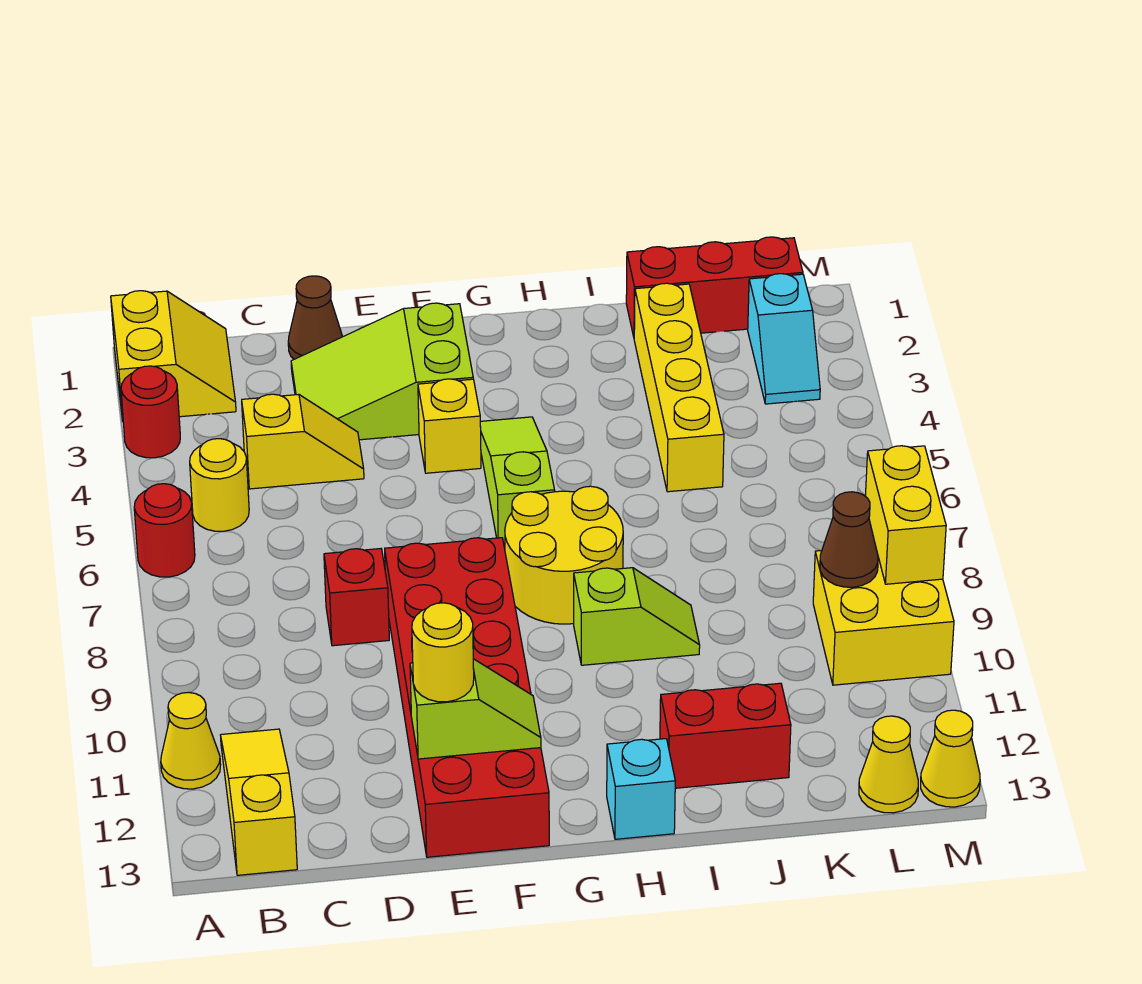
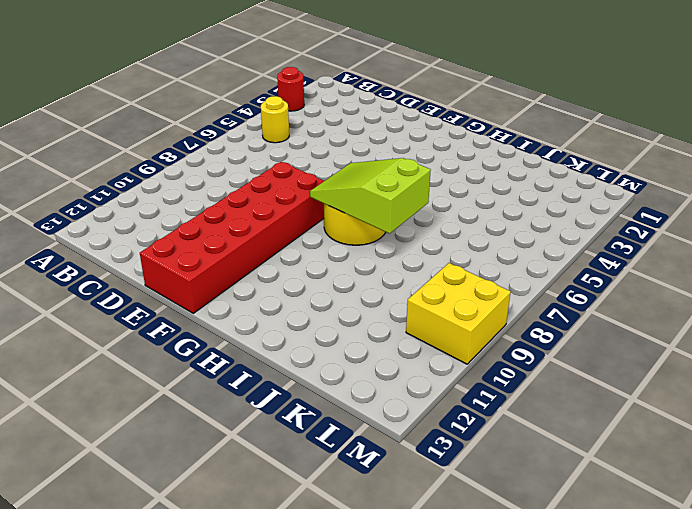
lime 2x3 slope [310,158,431,234] -> lime 2x3 slope moved to [291,303,473,440]
none -> yellow 2x2 slope [111,291,236,420]
none -> red 1x1 round brick [134,484,195,577]
none -> yellow 1x1 cone [161,692,221,789]

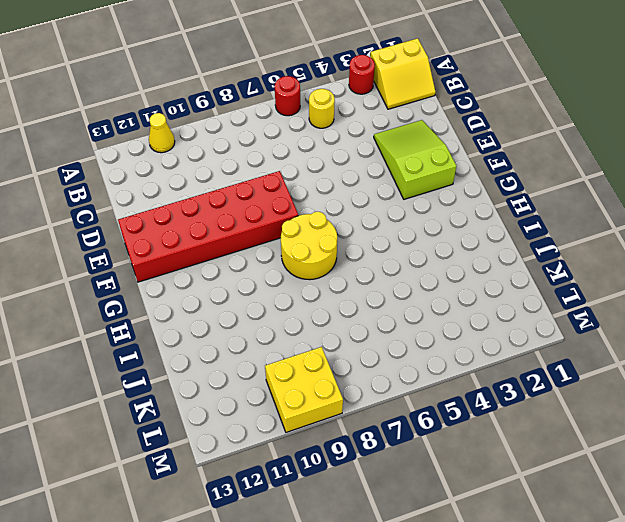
none -> yellow 1x3 slope [220,729,297,875]
none -> yellow 1x2 slope [242,394,364,489]
none -> brown 1x1 cone [288,276,343,359]

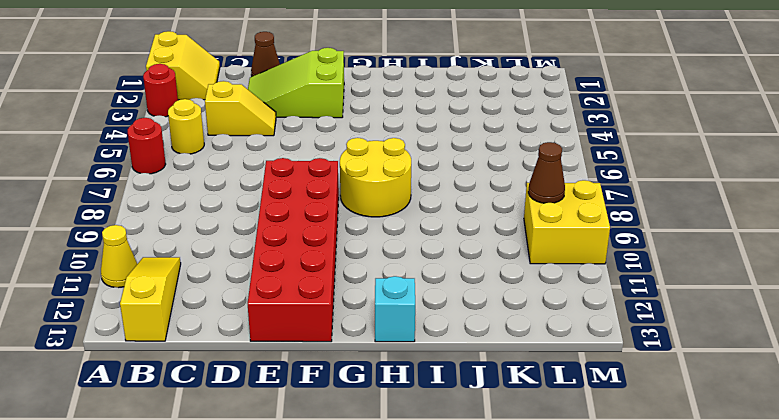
none -> red 1x1 brick [324,549,389,646]
none -> yellow 1x1 brick [418,379,481,473]
none -> lime 1x3 slope [480,417,555,547]

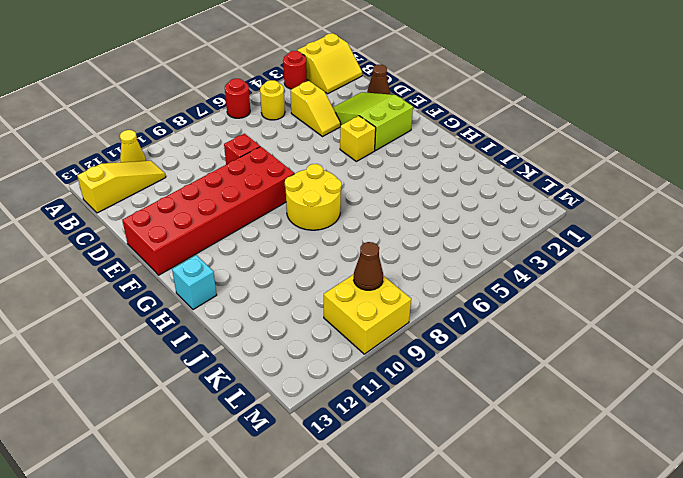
none -> lime 1x3 slope [480,417,555,547]
none -> lime 1x2 slope [574,568,700,665]
none -> red 1x2 brick [660,683,791,788]

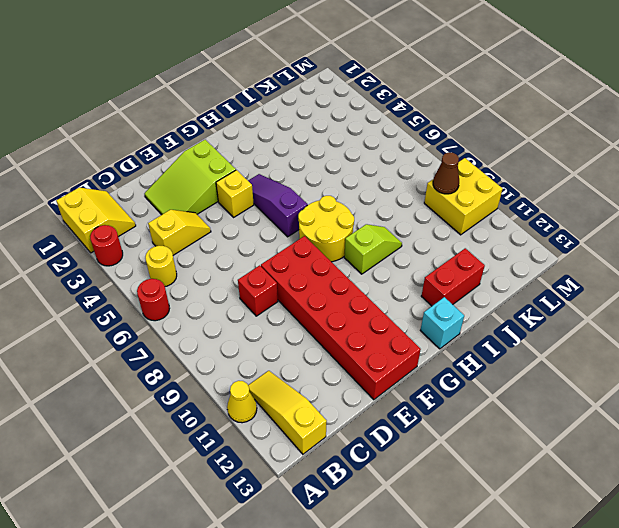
purple 1x3 slope [248,174,308,237] -> lime 1x3 slope [480,417,555,547]
none -> brown 1x1 cone [288,276,343,359]
none -> red 1x3 brick [626,237,803,337]
none -> yellow 1x4 brick [634,283,724,492]

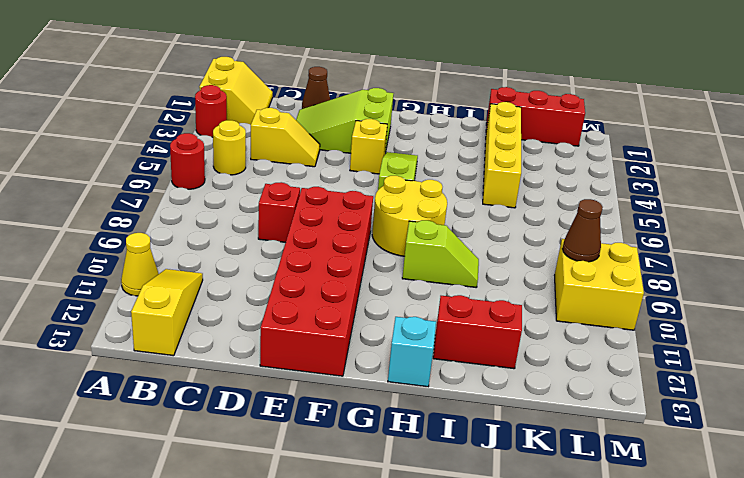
none -> cyan 1x2 slope [748,274,820,404]
none -> yellow 1x1 cone [859,716,918,813]
none -> yellow 1x1 cone [921,710,980,807]

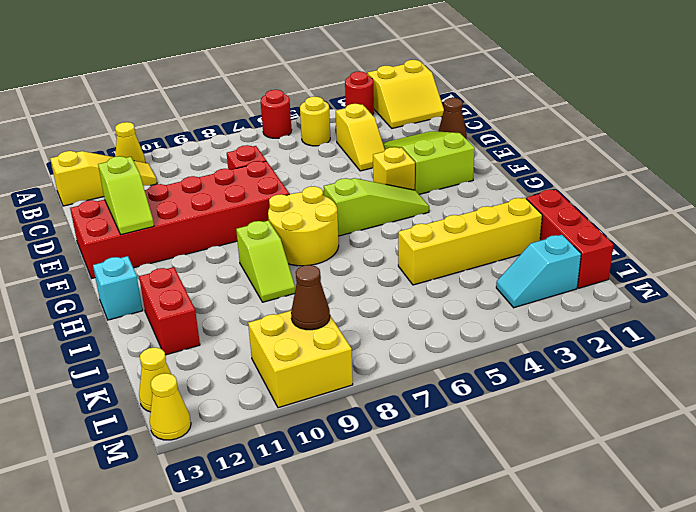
none -> yellow 1x2 brick [865,446,946,584]
none -> yellow 1x1 round brick [412,603,474,702]

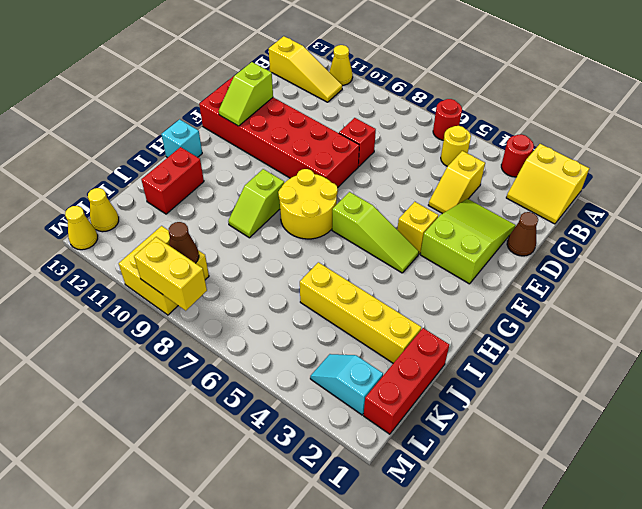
none -> yellow 1x1 round brick [412,603,474,702]

